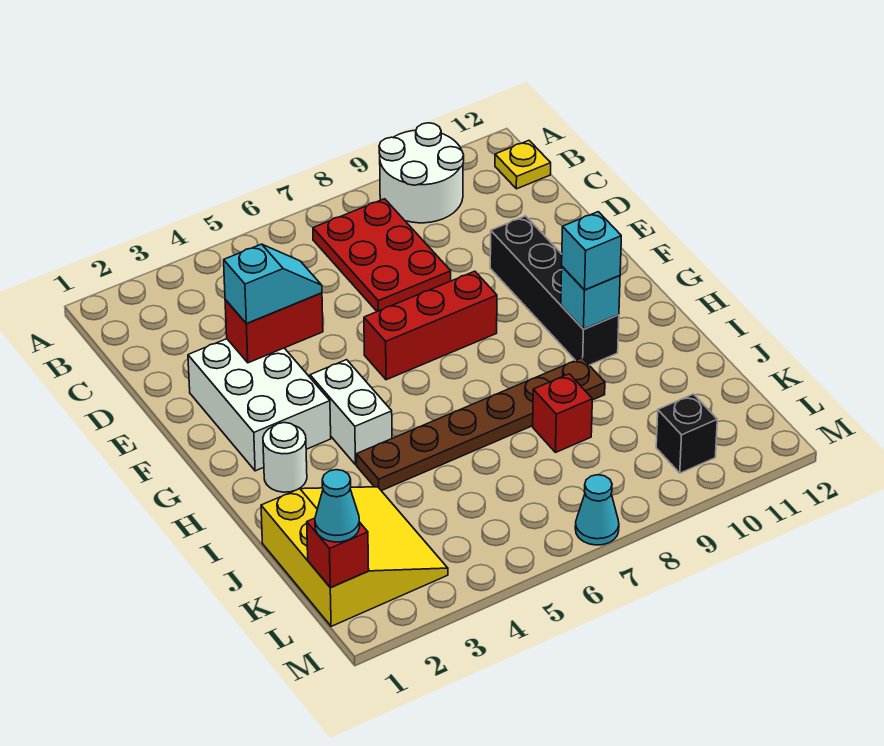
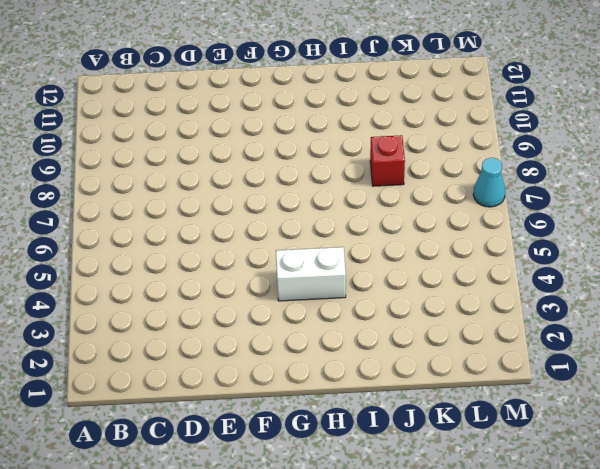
none -> white 2x2 round brick [379,123,464,223]
none -> red 2x3 plate [313,199,451,311]
none -> yellow 1x1 plate [495,141,551,189]

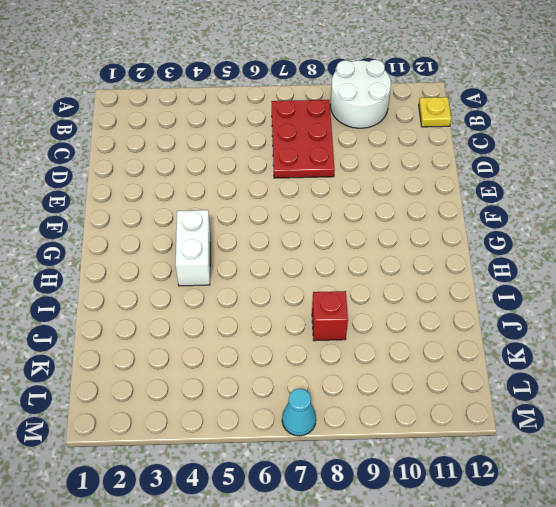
none -> white 2x3 brick [188,339,331,471]
none -> black 1x4 brick [490,216,619,365]
none -> red 1x3 brick [364,271,497,380]

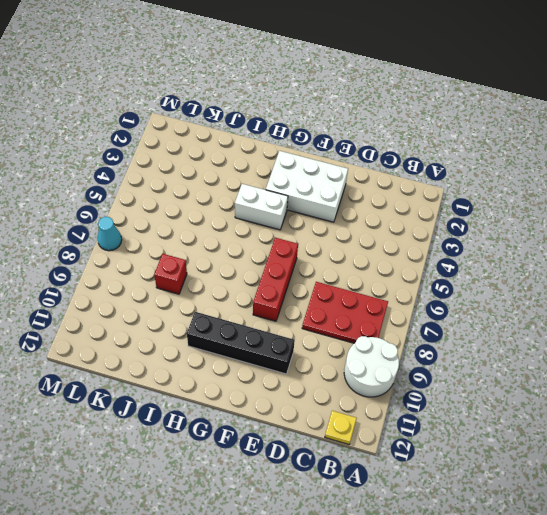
none -> white 1x1 round brick [263,423,307,492]
none -> brown 1x6 plate [356,358,605,491]
none -> yellow 3x3 slope [261,487,448,626]

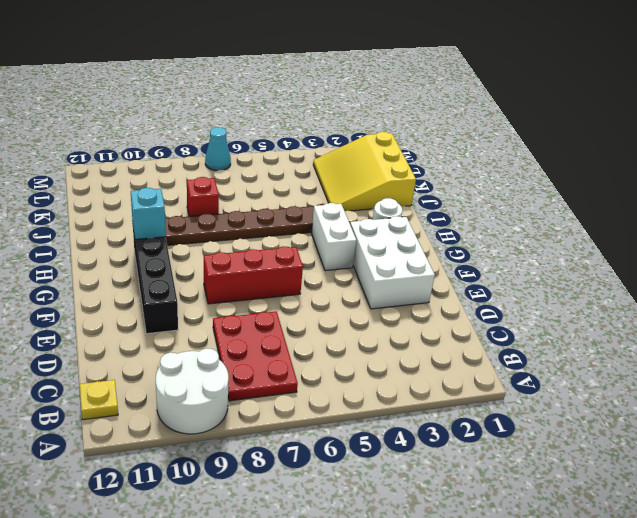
none -> black 1x1 brick [656,394,717,473]
none -> red 1x2 brick [225,293,323,363]
none -> red 1x1 brick [307,518,369,587]

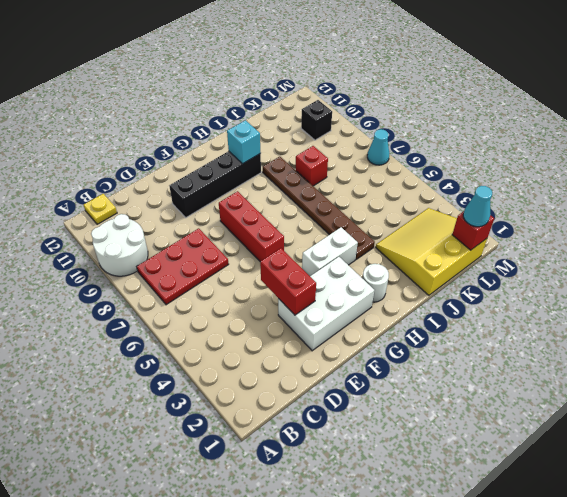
none -> cyan 1x2 slope [224,244,322,324]
none -> cyan 1x1 brick [562,212,621,290]

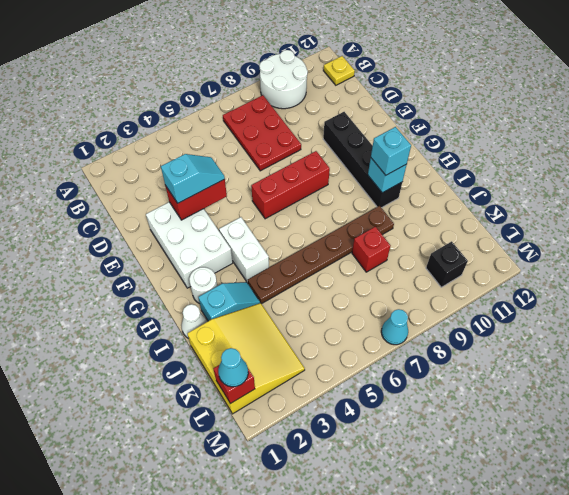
white 1x1 cone [181,304,207,338] -> none
cyan 1x2 slope [198,282,260,321] -> none

